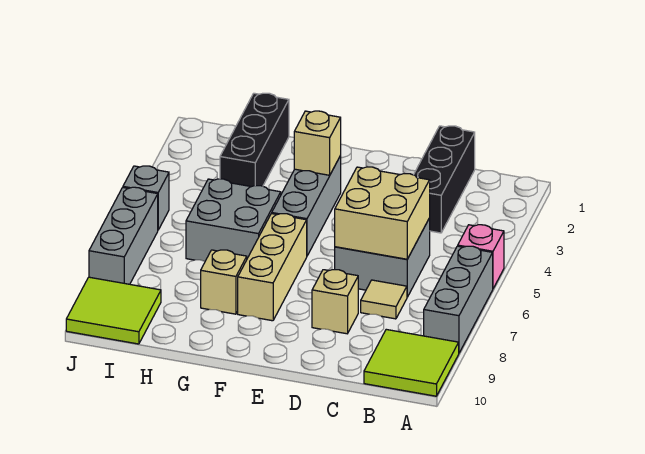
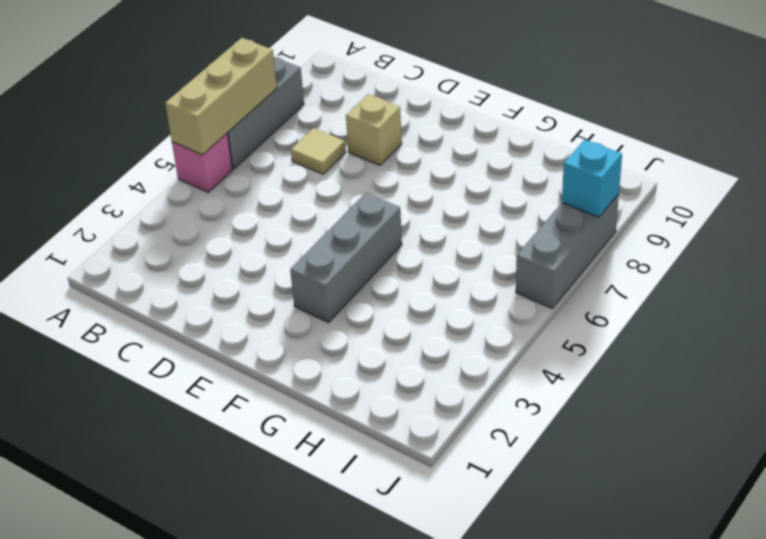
tan 1x3 brick [165,38,277,155] -> tan 1x3 brick moved to [238,214,307,321]
cyan 1x1 brick [562,140,622,217] -> none
none -> lime 2x2 tile [364,329,459,396]
none -> black 1x3 brick [414,126,475,233]
none -> grey 2x2 brick [335,218,430,297]

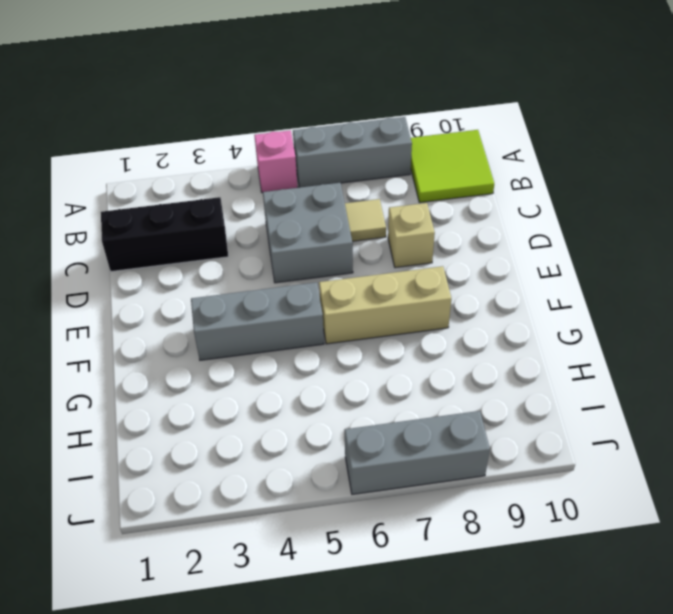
none -> grey 2x2 brick [186,179,281,261]
none -> tan 1x1 brick [201,250,247,314]
none -> black 1x3 brick [220,93,289,187]

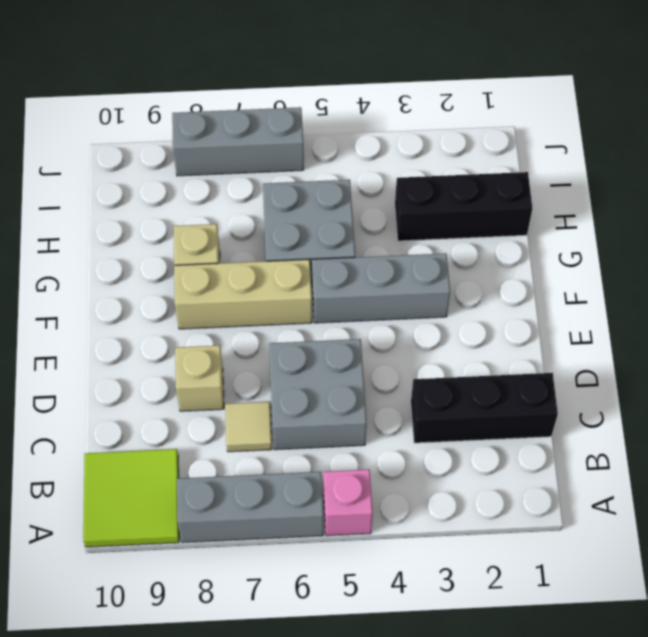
none -> lime 2x2 tile [66,277,161,344]
none -> grey 1x1 brick [123,166,169,230]
none -> tan 2x2 brick [335,167,430,259]

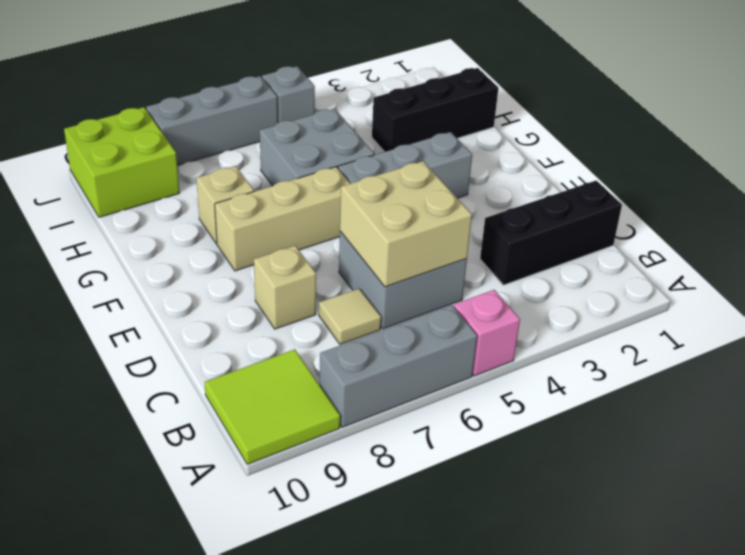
lime 2x2 brick [64,107,179,217] -> lime 2x2 tile [66,277,161,344]
none -> tan 1x1 brick [294,111,341,175]

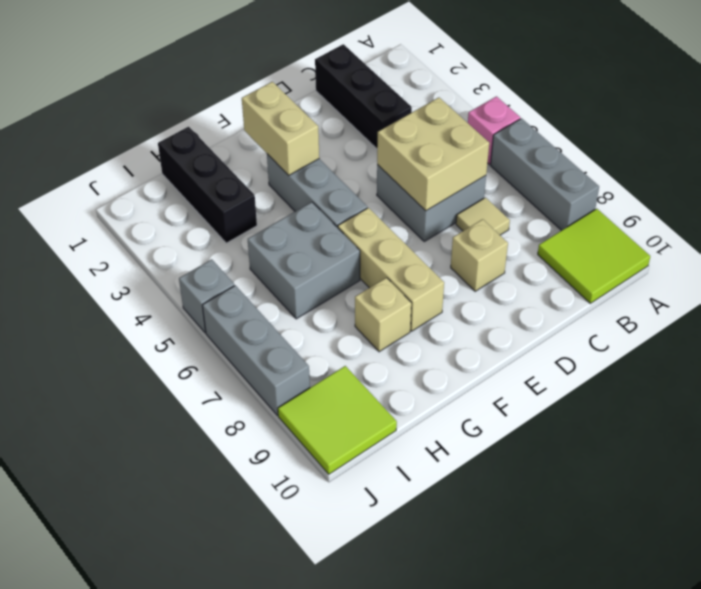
tan 1x2 brick [242,82,319,175] -> tan 1x1 brick [294,111,341,175]

